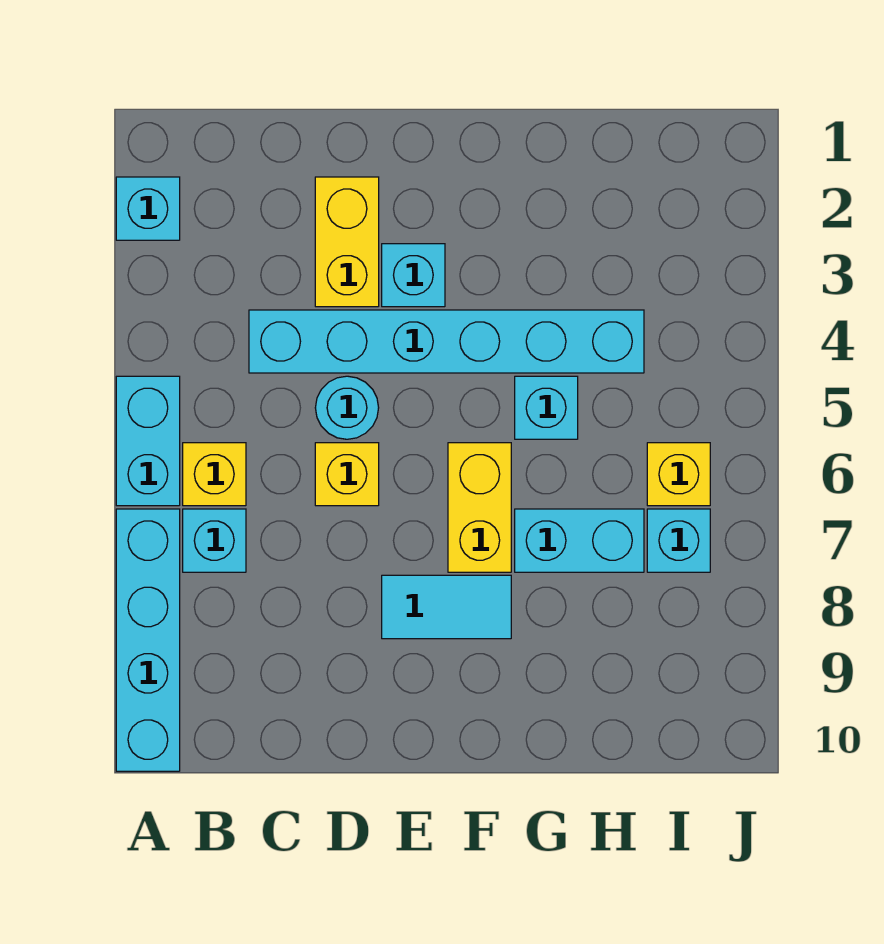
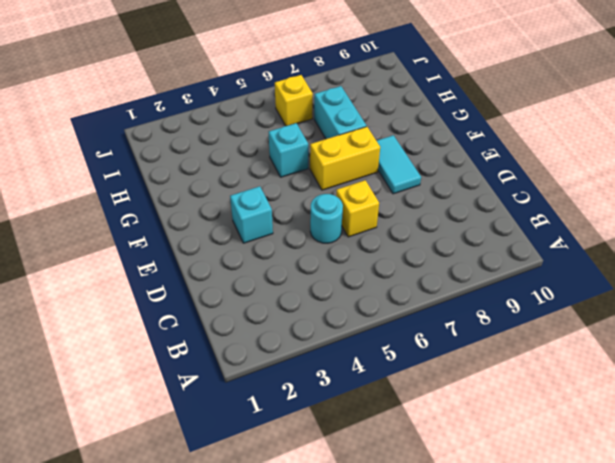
none -> cyan 1x1 brick [116,177,180,240]
none -> cyan 1x2 brick [116,376,180,506]
none -> cyan 1x4 brick [116,509,180,771]

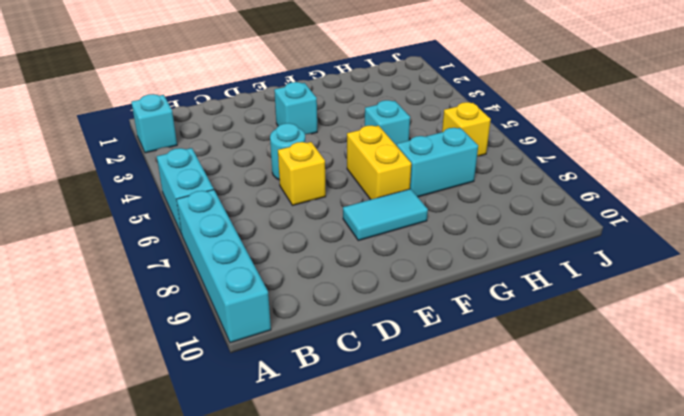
none -> yellow 1x1 brick [183,443,246,506]
none -> cyan 1x1 brick [183,509,246,572]
none -> cyan 1x6 brick [249,310,644,373]

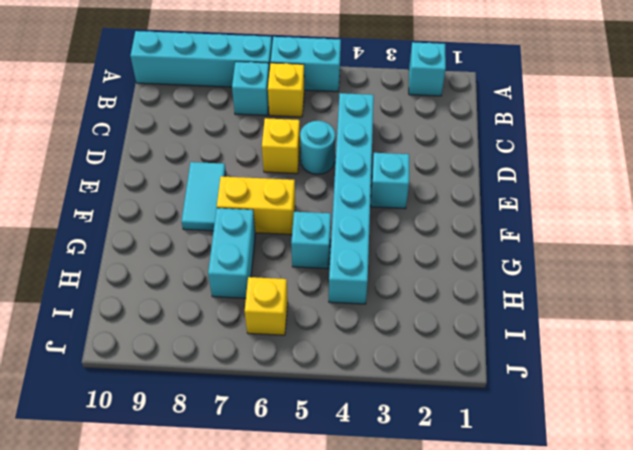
none -> yellow 1x2 brick [315,177,379,307]
none -> cyan 1x1 brick [647,509,710,572]

